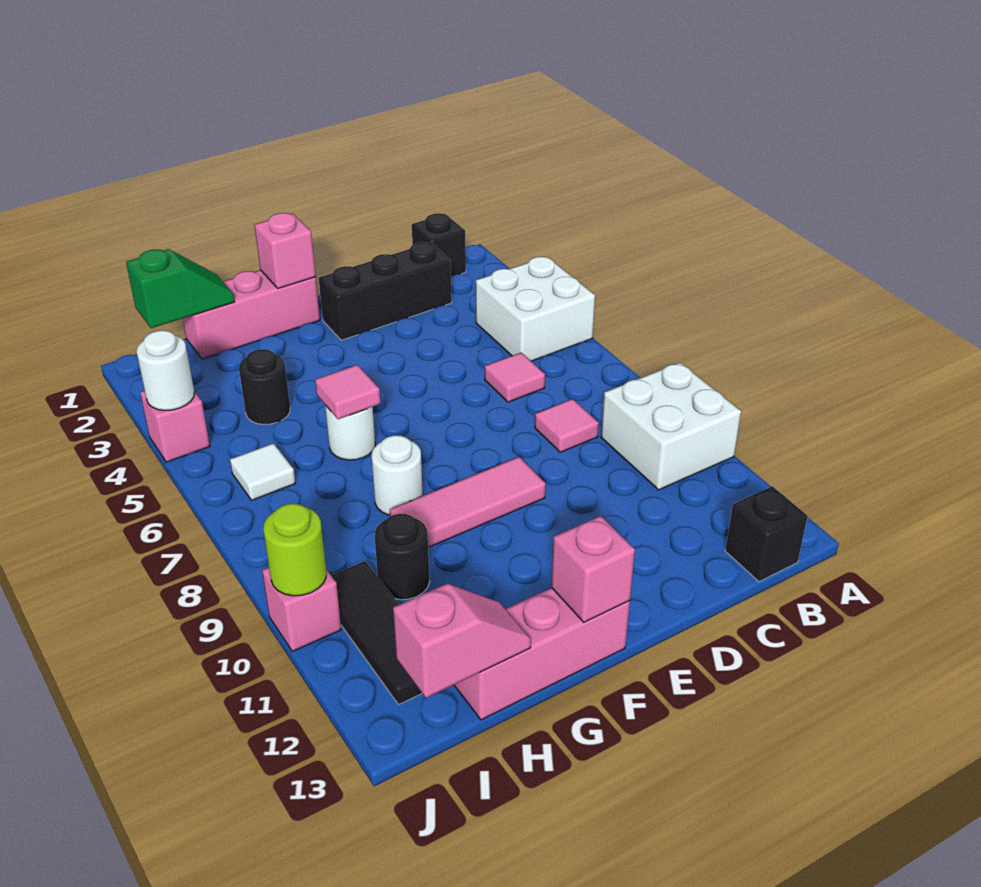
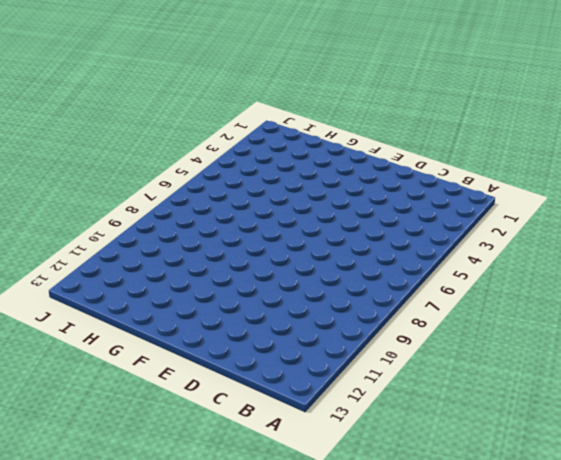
none -> white 2x2 brick [476,257,595,361]
none -> white 2x2 brick [601,363,741,490]
none -> black 1x1 brick [412,213,466,276]

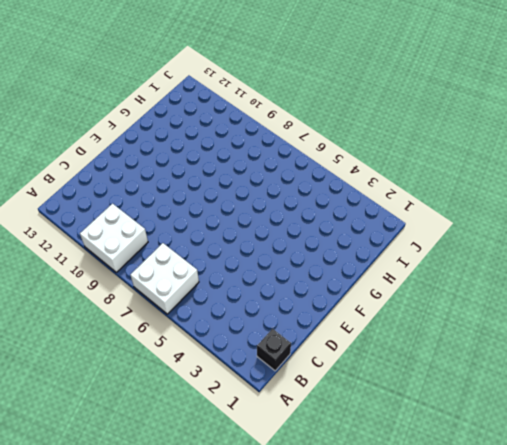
white 2x2 brick [130,243,199,314] -> white 2x2 brick moved to [476,257,595,361]
none -> black 1x1 brick [725,486,807,582]
none -> black 1x3 brick [319,242,452,340]
none -> pink 1x1 tile [485,353,545,402]

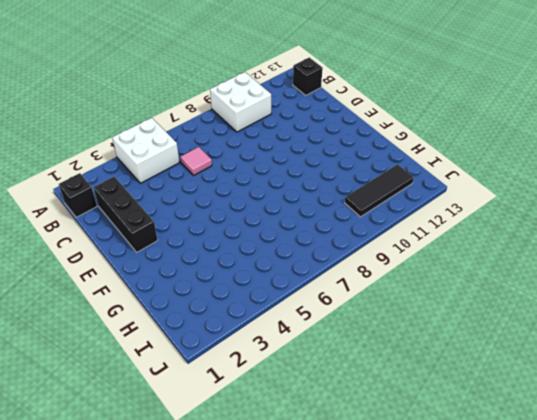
none -> pink 1x1 tile [535,399,599,452]
none -> pink 1x3 tile [390,457,546,548]
none -> pink 1x3 brick [183,270,320,359]

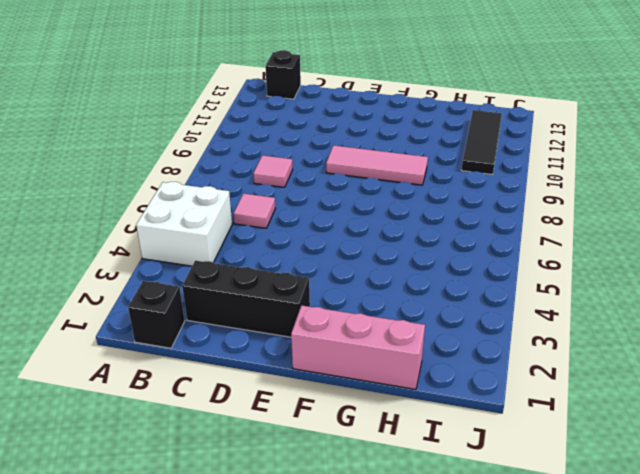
none -> white 2x2 brick [601,363,741,490]
none -> pink 1x3 brick [454,588,630,720]
none -> white 1x1 round brick [325,405,375,460]

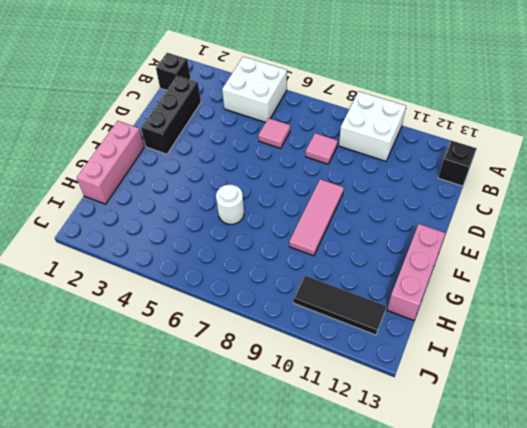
none -> white 1x1 round brick [372,435,423,515]
none -> black 1x1 round brick [239,349,290,424]
none -> black 1x1 round brick [375,514,430,600]

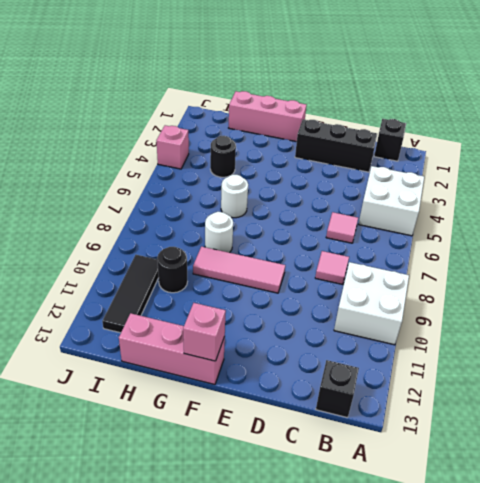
none -> white 1x1 tile [230,443,295,500]
none -> pink 1x1 brick [262,567,341,651]
none -> pink 1x1 brick [254,213,316,288]

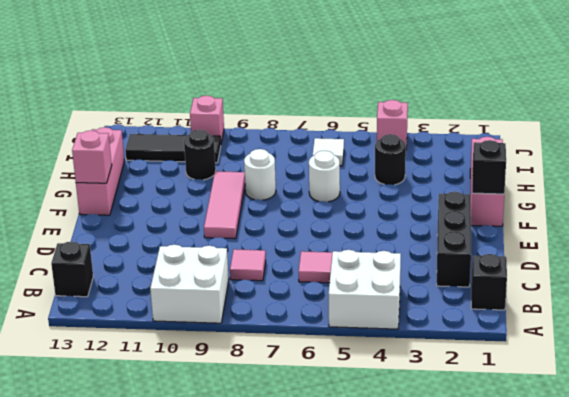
black 1x1 brick [472,140,506,194] -> pink 1x1 brick [254,213,316,288]
none -> pink 1x1 tile [315,365,380,419]
none -> green 1x2 slope [126,249,235,328]
none -> pink 1x2 slope [393,584,531,698]

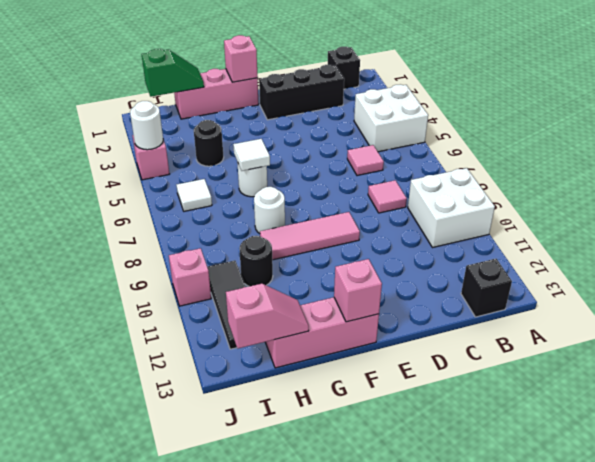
white 1x1 tile [233,139,270,171] -> pink 1x1 tile [315,365,380,419]
none -> lime 1x1 round brick [263,504,326,596]

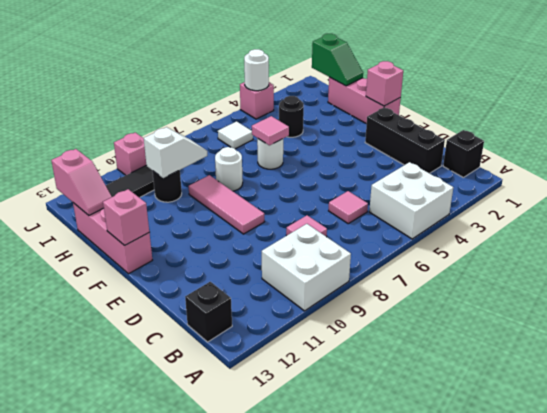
white 1x2 slope [144,127,207,178] -> none
none -> lime 1x1 round brick [263,504,326,596]

